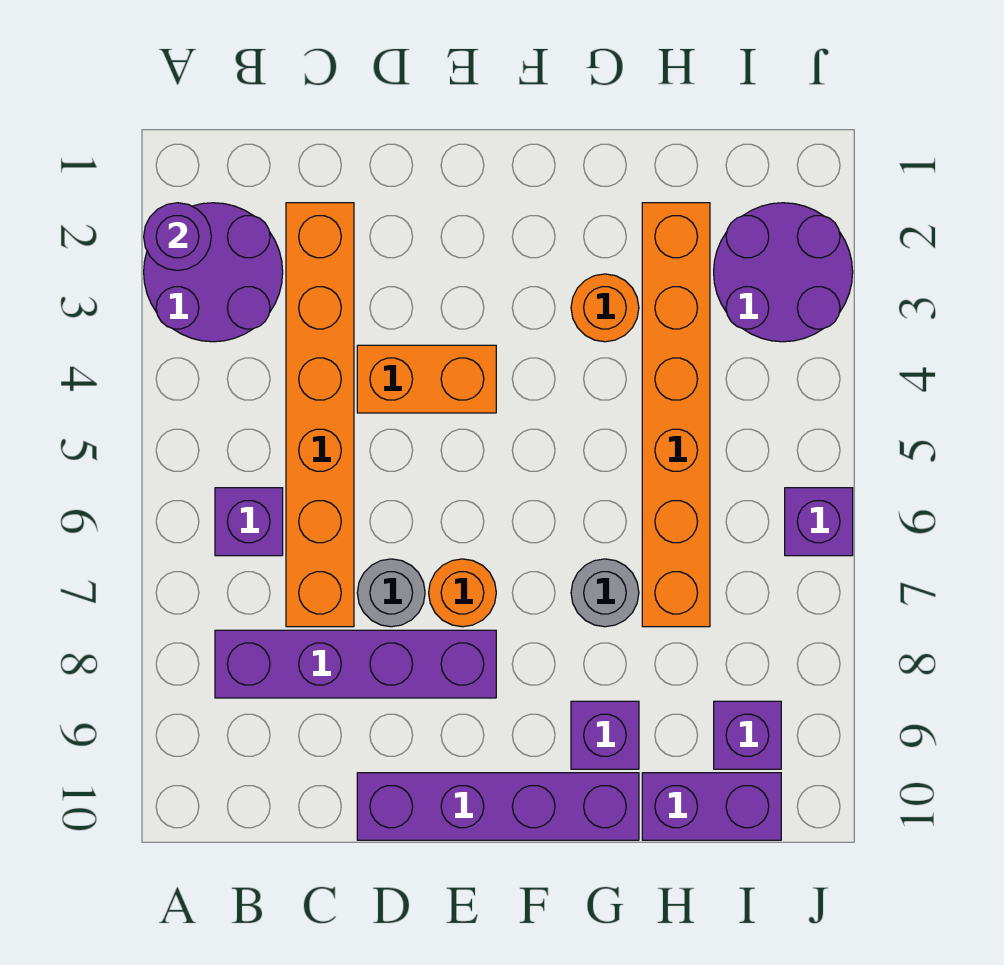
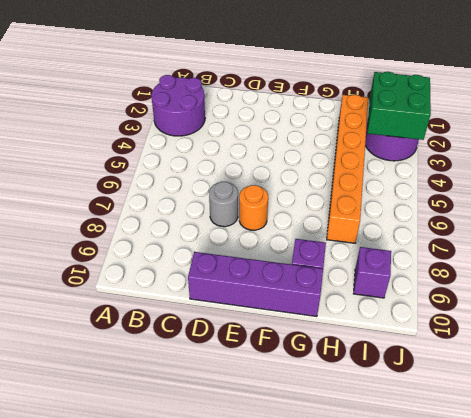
green 2x2 brick [368,72,431,140] -> none
none -> purple 1x1 brick [215,488,283,556]
none -> purple 1x4 brick [215,630,496,698]
none -> orange 1x6 brick [286,203,354,627]

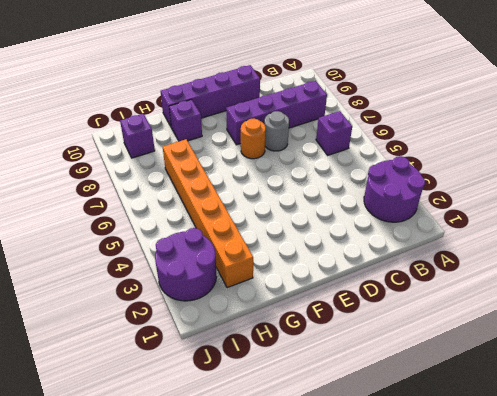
none -> orange 1x6 brick [286,203,354,627]
none -> orange 1x2 brick [357,345,496,413]
none -> orange 1x1 round brick [571,274,639,342]

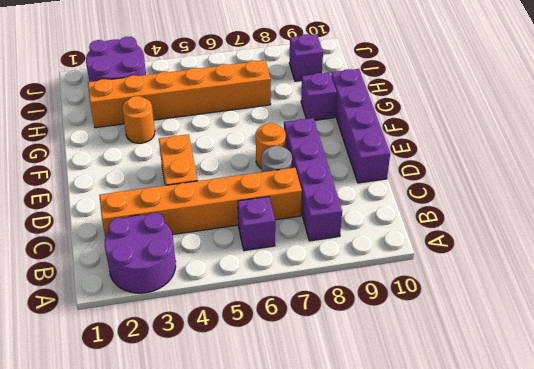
none -> grey 1x1 round brick [571,559,639,627]
none -> purple 1x2 brick [642,773,781,840]
none -> purple 1x1 brick [785,488,853,556]

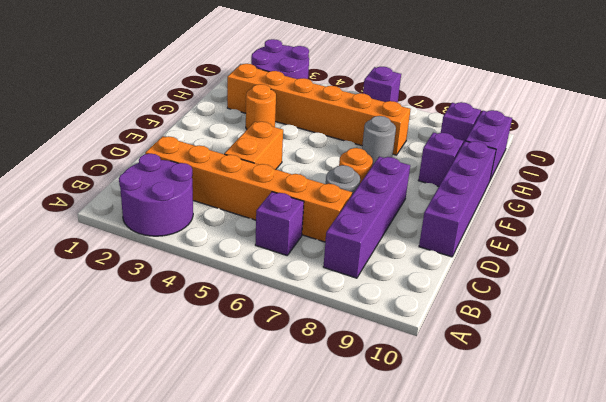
none -> purple 1x1 round brick [144,203,211,270]

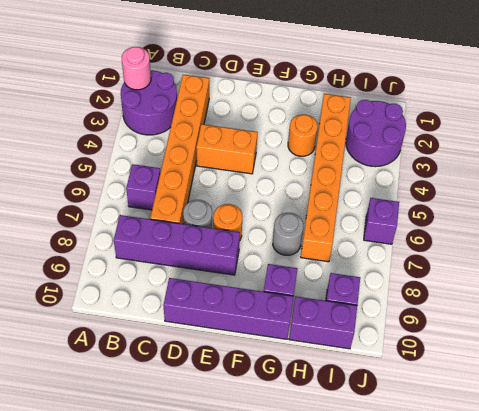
pink 1x1 round brick [122,47,151,90] -> purple 1x1 round brick [144,203,211,270]

